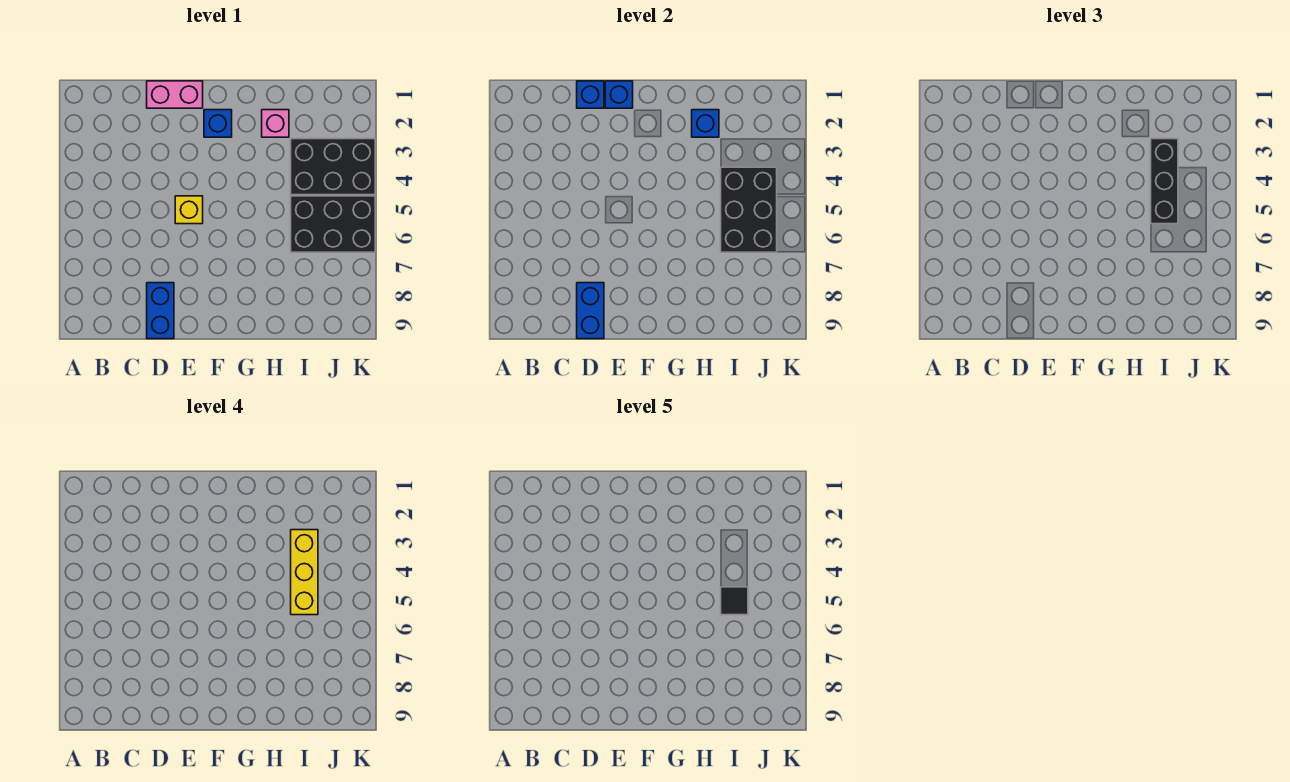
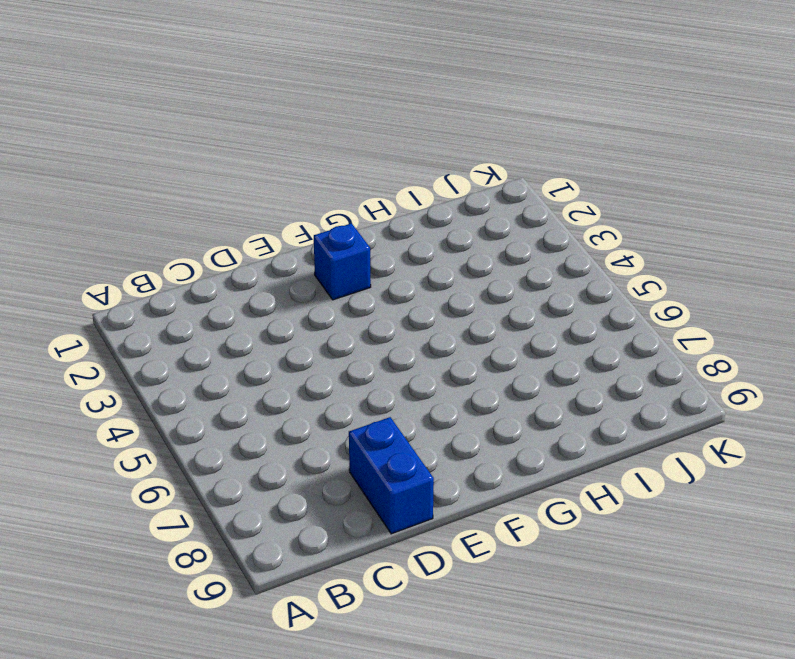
none -> pink 1x2 brick [147,81,203,108]
none -> yellow 1x1 brick [175,196,203,224]
none -> pink 1x1 brick [262,110,289,137]

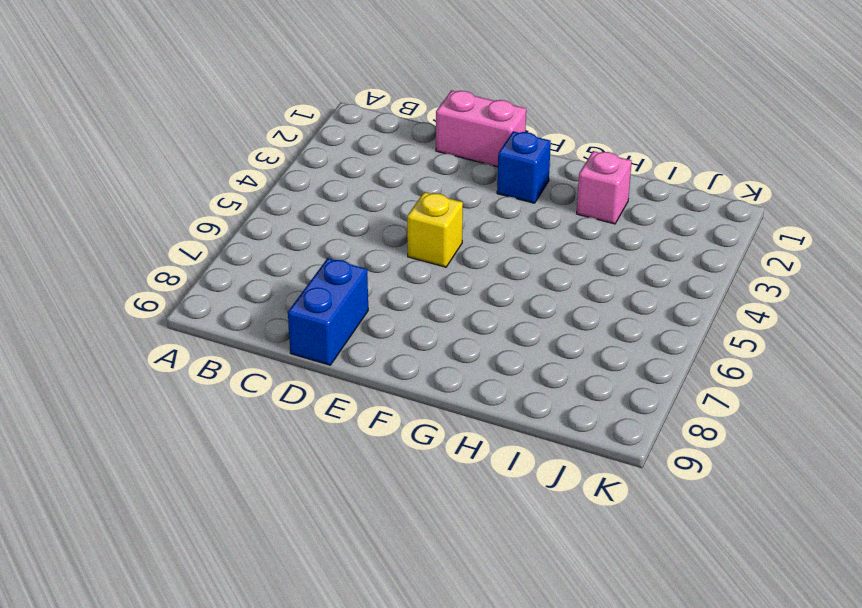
none -> black 2x3 brick [291,139,375,195]
none -> black 2x3 brick [291,196,375,252]
none -> blue 1x1 brick [577,81,604,108]

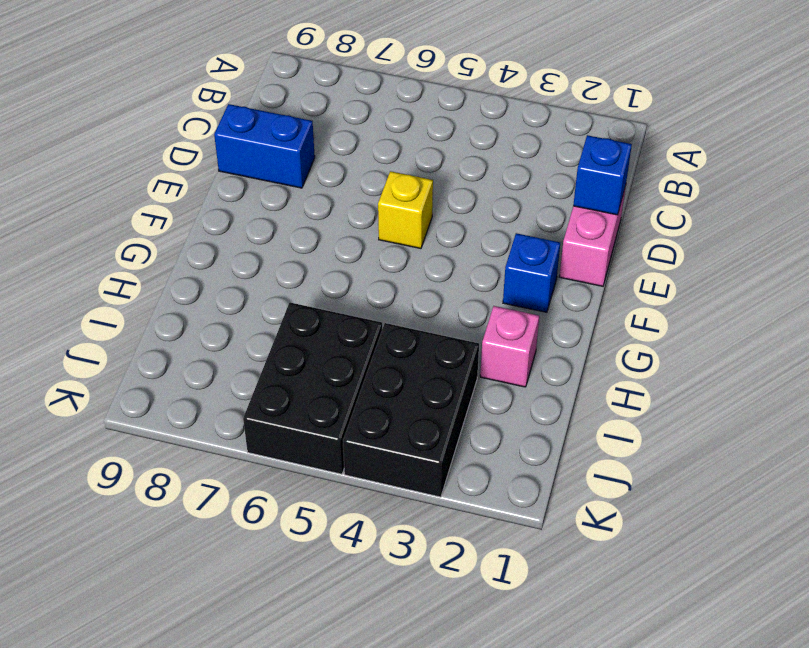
none -> blue 1x2 brick [577,283,604,339]
none -> blue 1x1 brick [605,81,633,108]
none -> blue 1x1 brick [692,110,719,137]

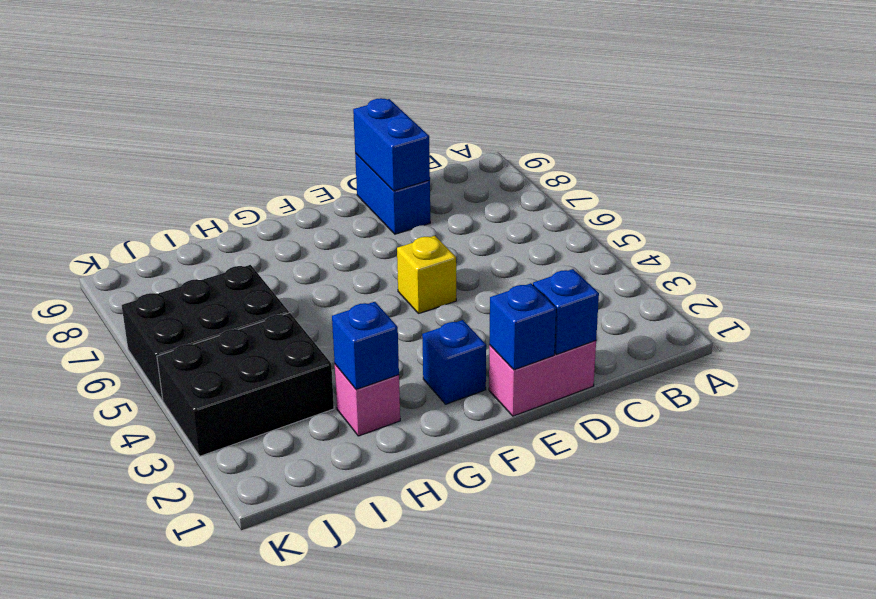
none -> black 2x3 brick [721,167,777,252]
none -> black 1x3 brick [1151,139,1178,224]
none -> yellow 1x3 brick [291,530,318,615]

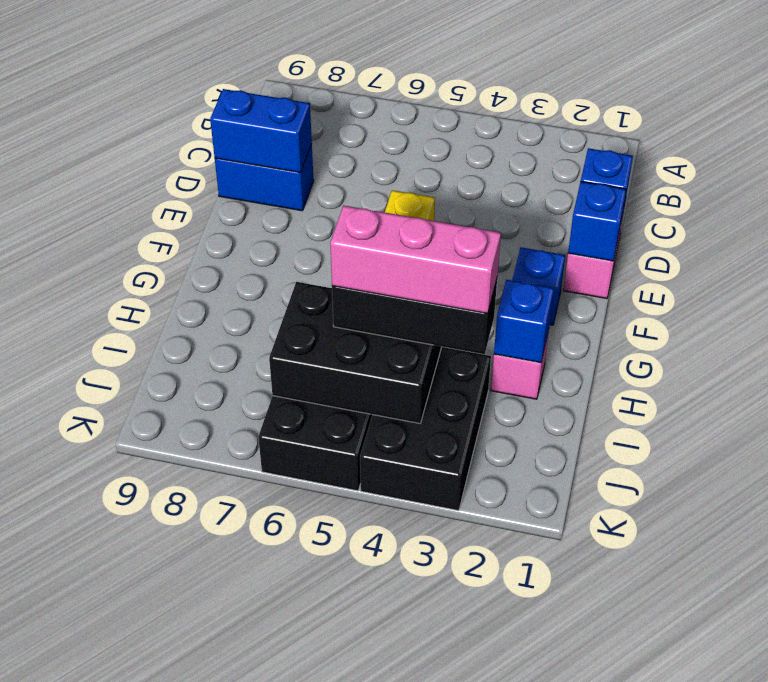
pink 1x3 brick [330,206,501,314] -> yellow 1x3 brick [291,530,318,615]
none -> black 1x1 tile [721,587,748,615]

